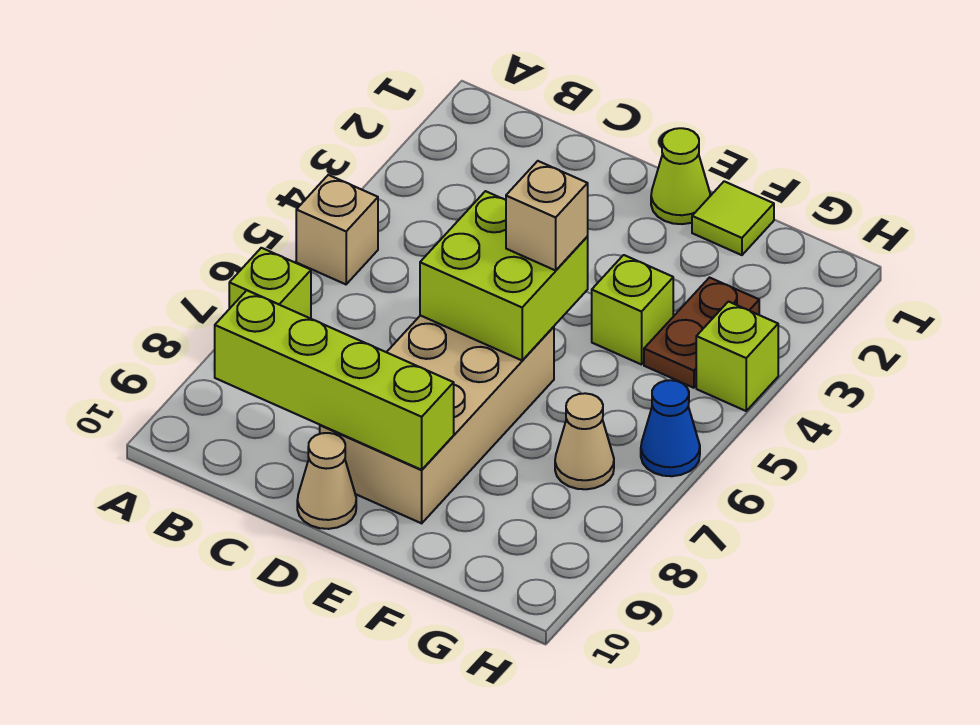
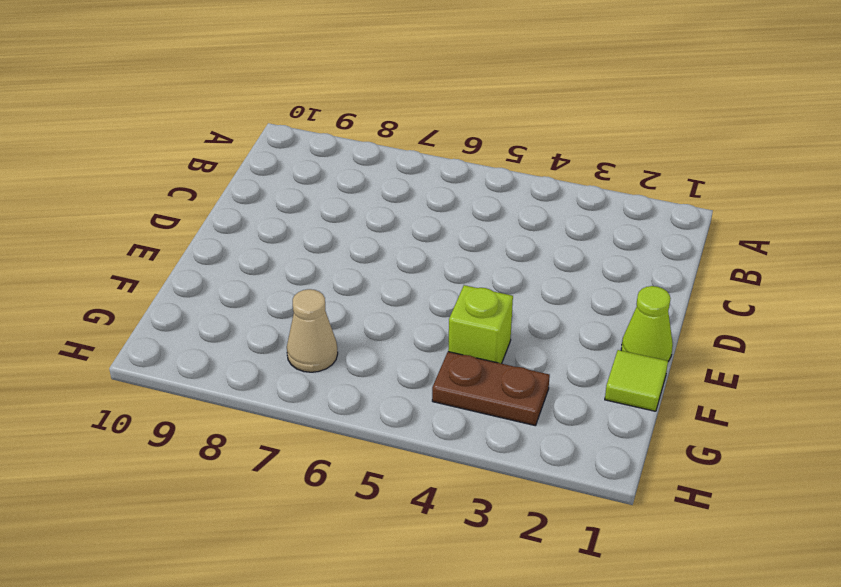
none -> tan 1x1 brick [296,175,378,284]
none -> lime 1x1 brick [229,248,311,319]
none -> tan 2x4 brick [320,315,554,523]

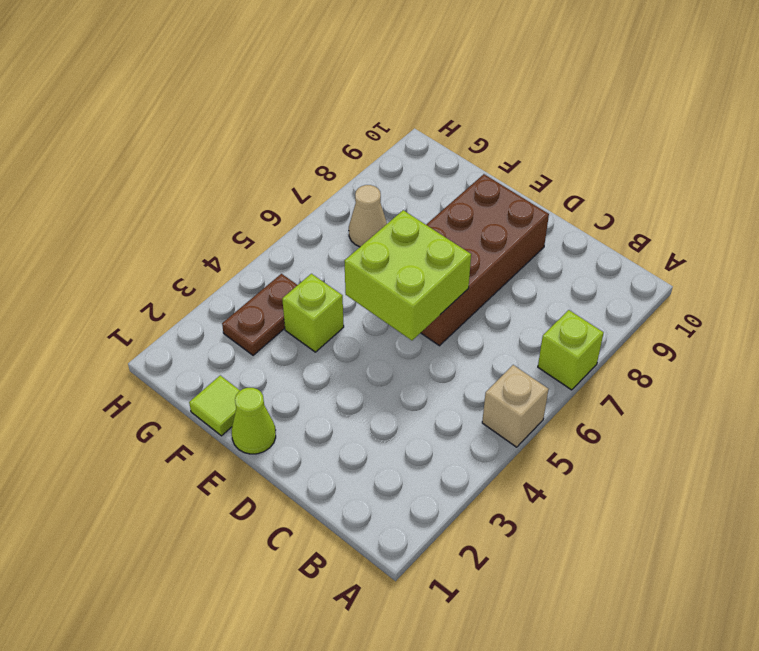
brown 2x4 brick [421,174,549,346] -> tan 2x4 brick [320,315,554,523]
none -> tan 1x1 cone [297,433,356,529]
none -> lime 1x1 brick [696,302,778,411]
none -> blue 1x1 cone [641,380,700,476]

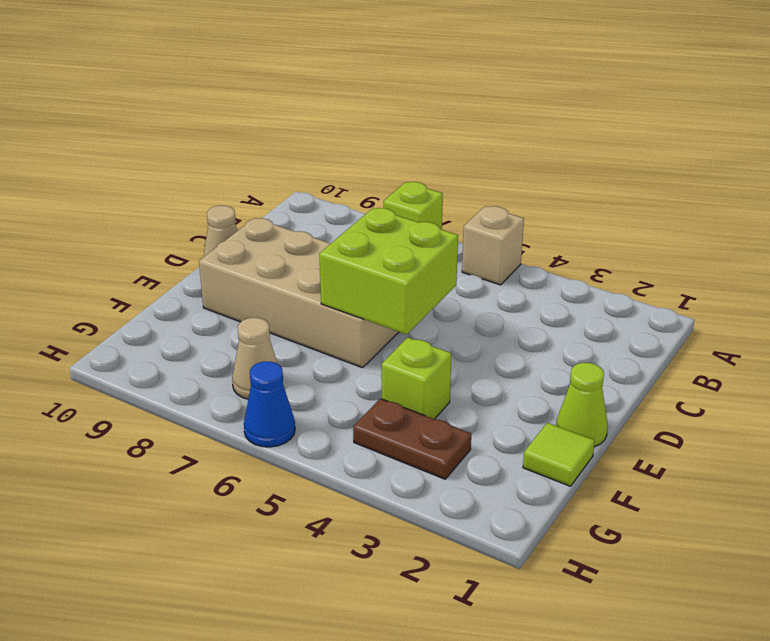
none -> lime 1x1 brick [696,302,778,411]
none -> lime 1x4 brick [215,290,454,470]
none -> tan 1x1 brick [506,161,588,270]

